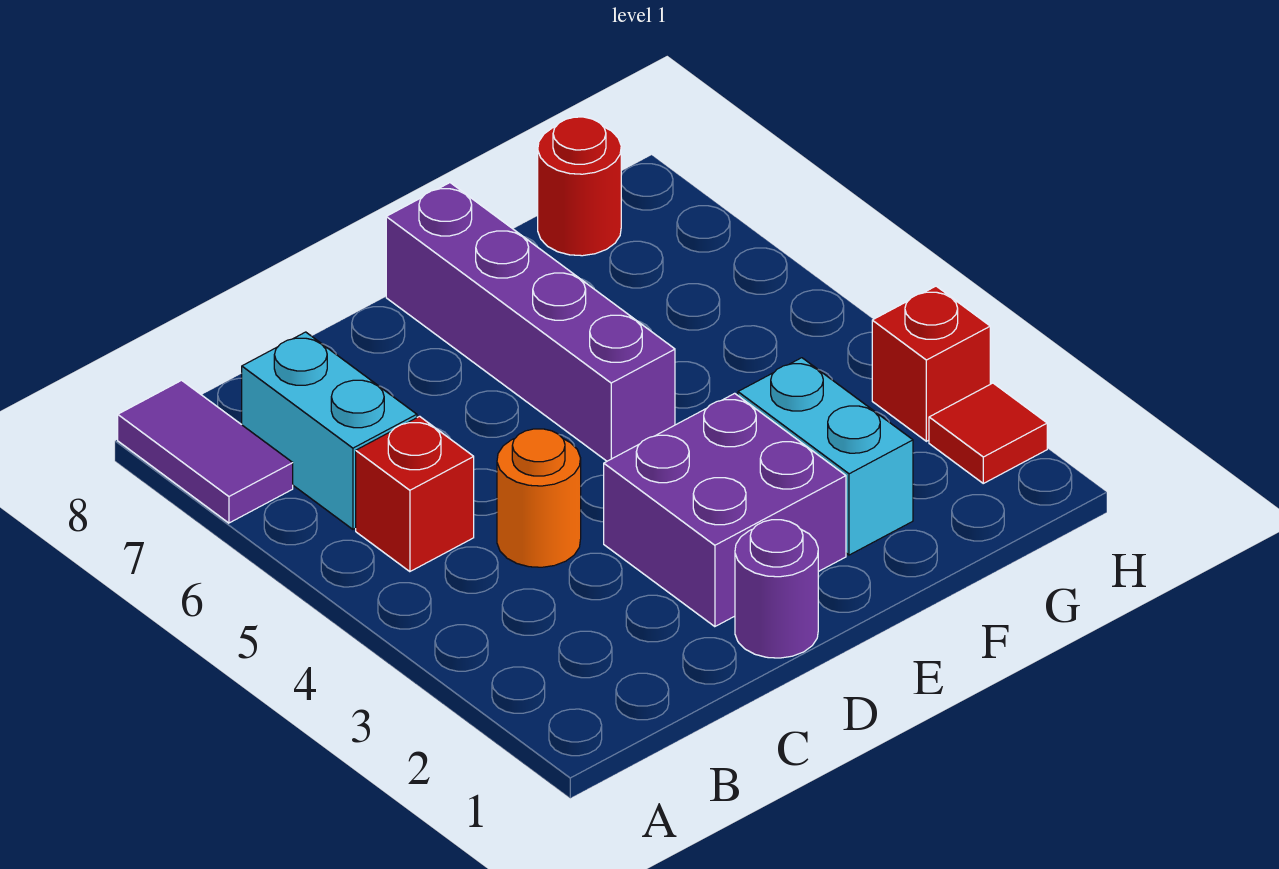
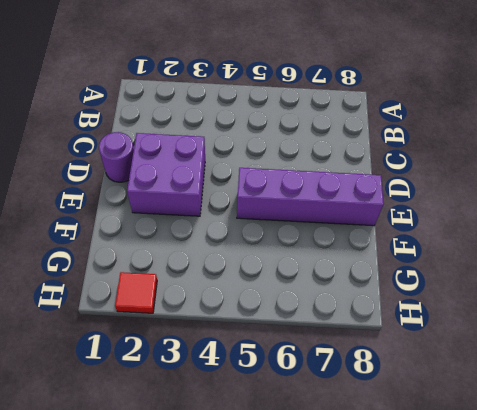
none -> purple 1x2 tile [118,380,293,523]
none -> red 1x1 brick [356,416,474,572]

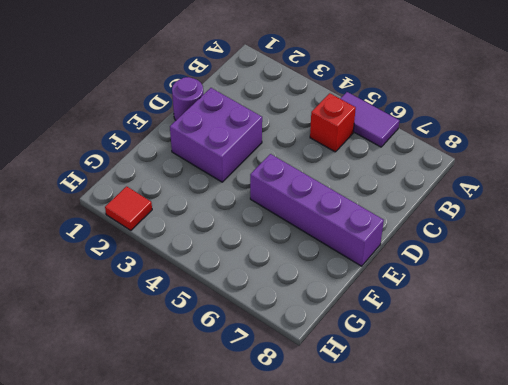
purple 1x2 tile [340,92,399,147] -> purple 1x2 tile moved to [118,380,293,523]
none -> cyan 1x2 brick [242,332,417,529]
none -> orange 1x1 round brick [497,429,581,567]

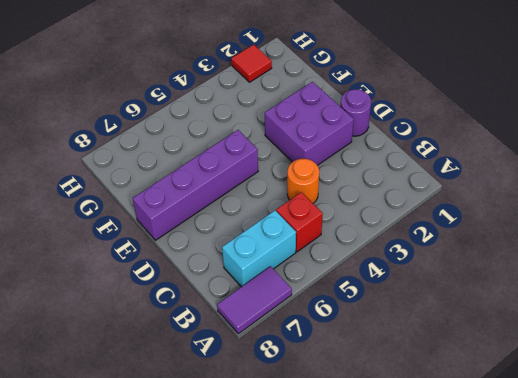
none -> cyan 1x2 brick [738,358,913,555]
none -> red 1x1 round brick [538,117,621,256]

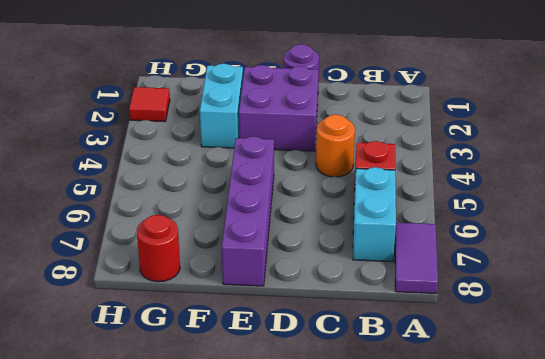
none -> red 1x1 brick [872,286,990,441]

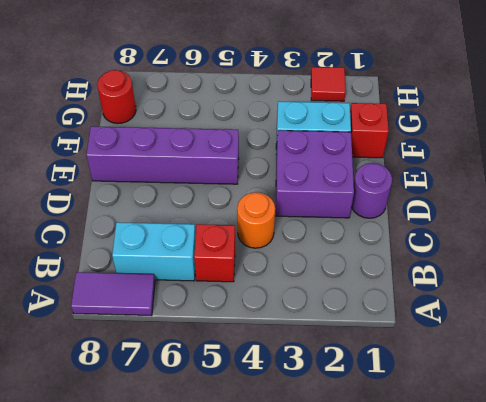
red 1x1 brick [350,103,389,158] -> red 1x1 brick moved to [872,286,990,441]

